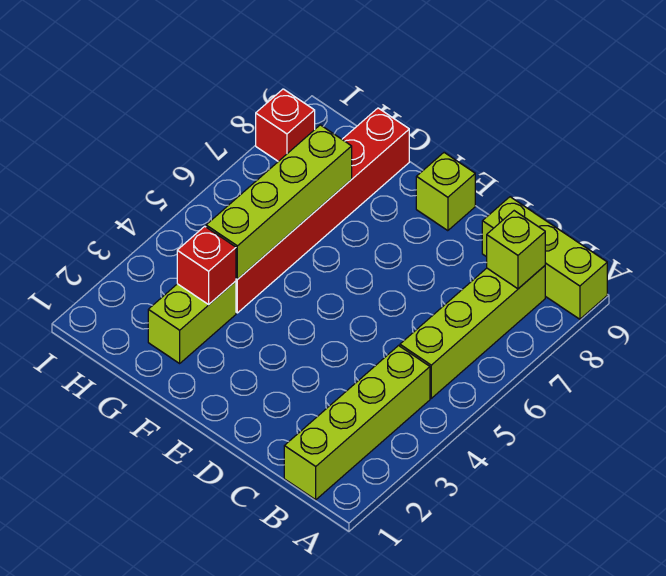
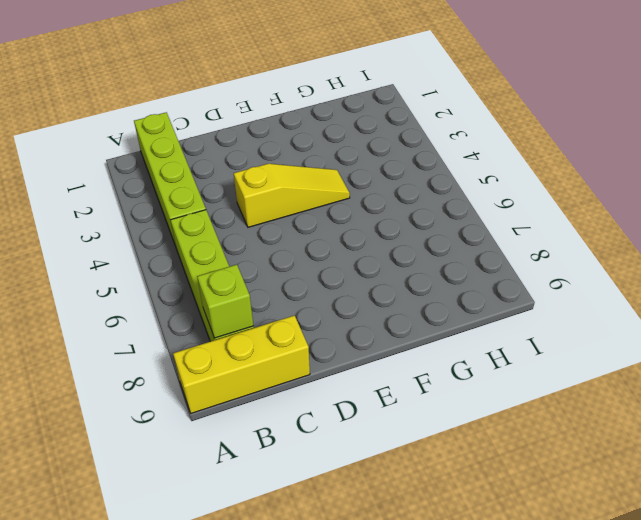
yellow 1x3 brick [173,315,310,413] -> lime 1x3 brick [482,197,607,319]
yellow 1x3 slope [234,164,350,227] -> none
none -> lime 1x1 brick [416,153,475,231]
none -> lime 1x2 brick [148,281,236,363]

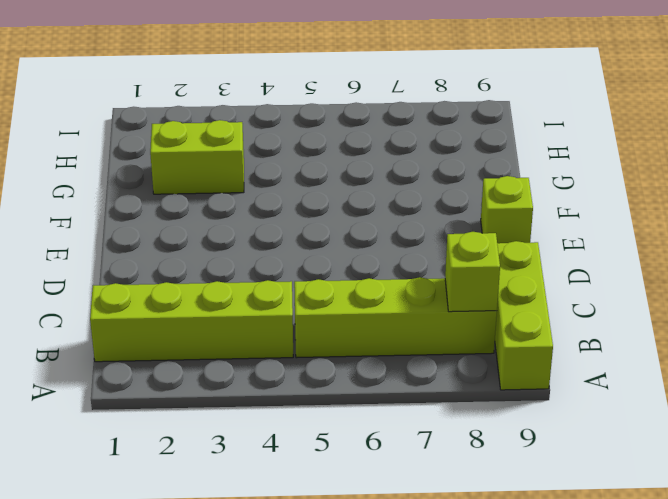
none -> red 1x6 brick [236,108,409,313]
none -> red 1x1 brick [256,89,315,161]

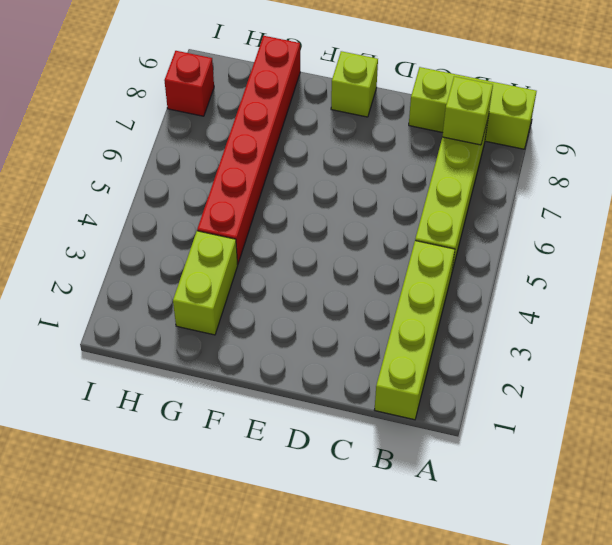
none -> red 1x1 brick [177,226,236,304]
none -> lime 1x4 brick [206,125,352,279]

